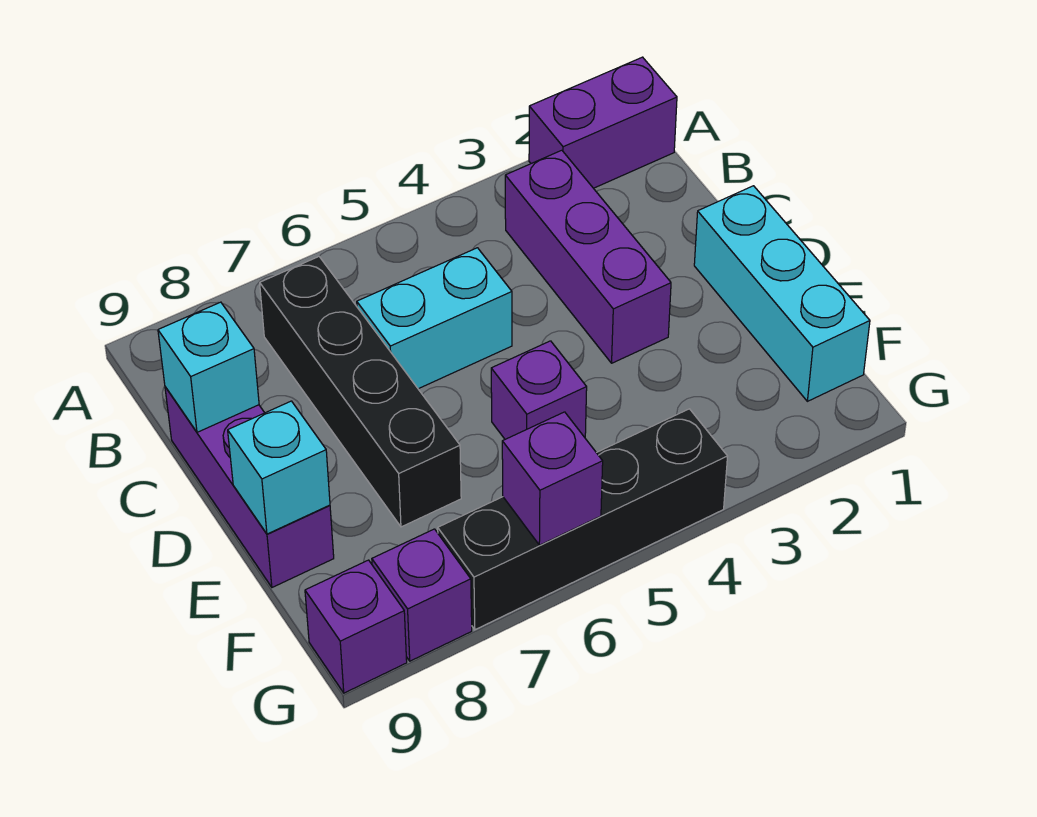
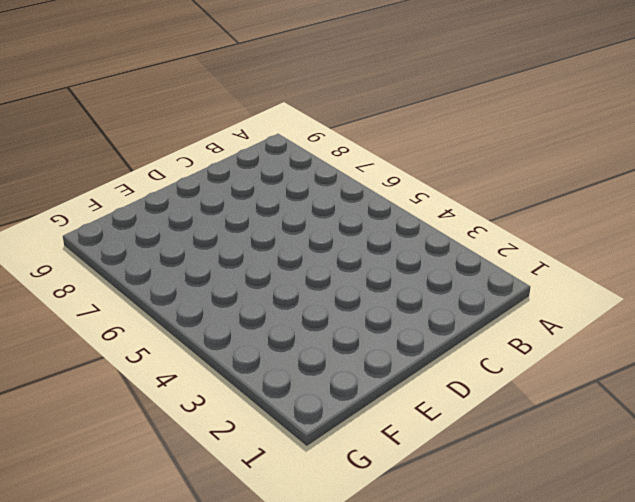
none -> purple 1x2 brick [529,57,677,188]
none -> purple 1x3 brick [505,150,671,363]
none -> black 1x4 brick [260,257,461,527]

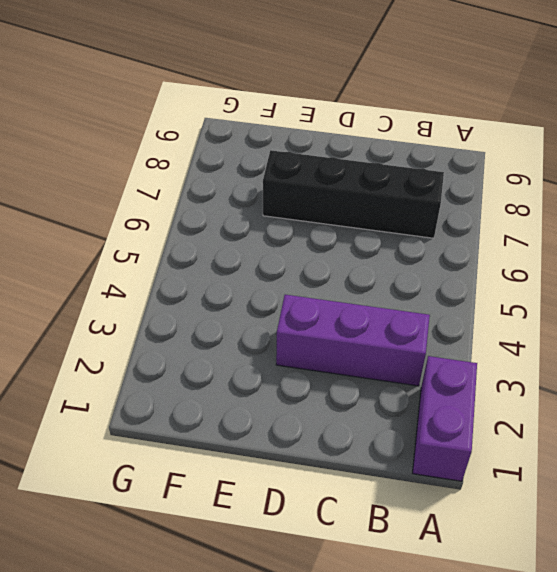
none -> cyan 1x2 brick [357,248,512,389]
none -> purple 1x3 brick [165,387,334,587]
none -> cyan 1x3 brick [694,186,870,401]

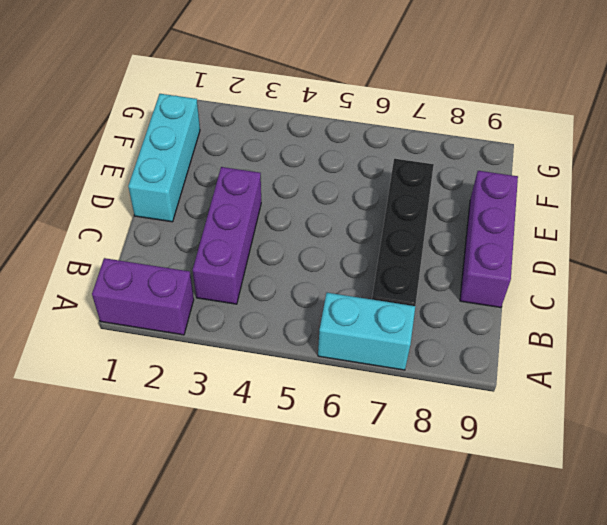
cyan 1x2 brick [318,293,415,370] -> cyan 1x2 brick moved to [357,248,512,389]
none -> purple 1x1 brick [491,341,587,439]
none -> black 1x4 brick [438,409,728,630]
none -> purple 1x1 brick [372,529,472,661]

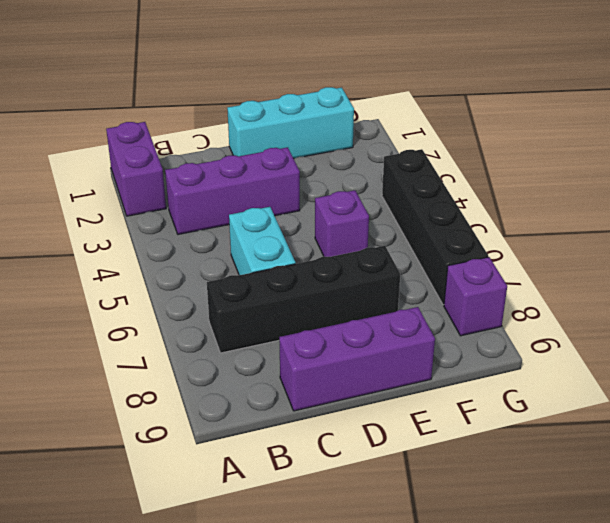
none -> purple 1x1 brick [305,560,407,693]
none -> cyan 1x1 brick [158,302,259,432]
none -> cyan 1x1 brick [228,401,330,534]

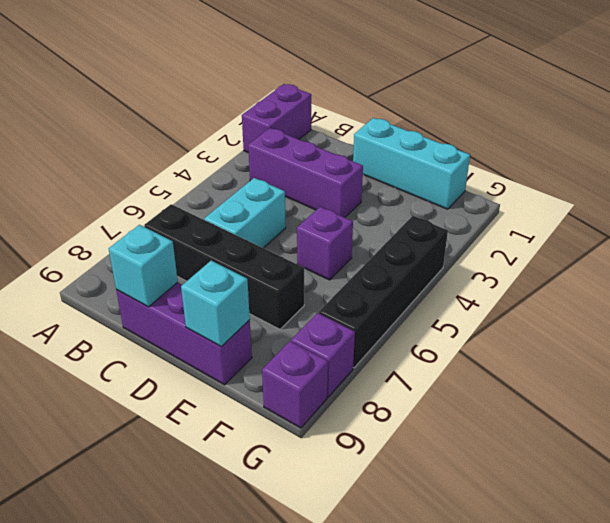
none -> purple 1x1 brick [502,412,603,545]

